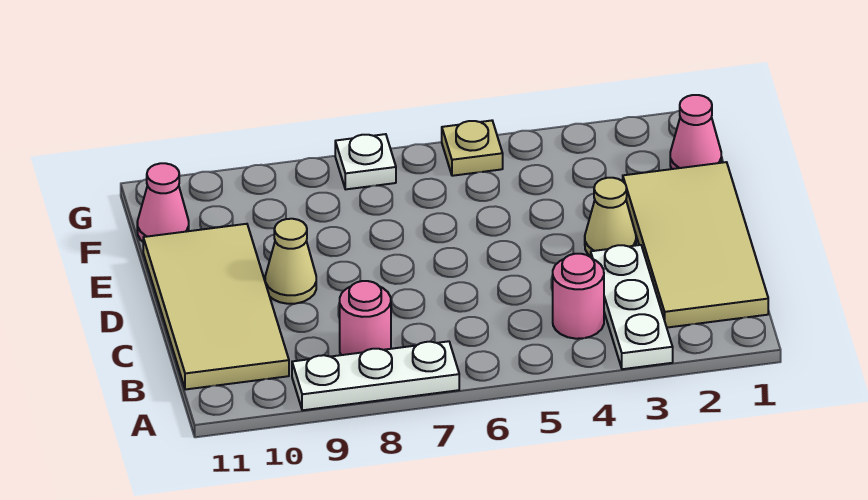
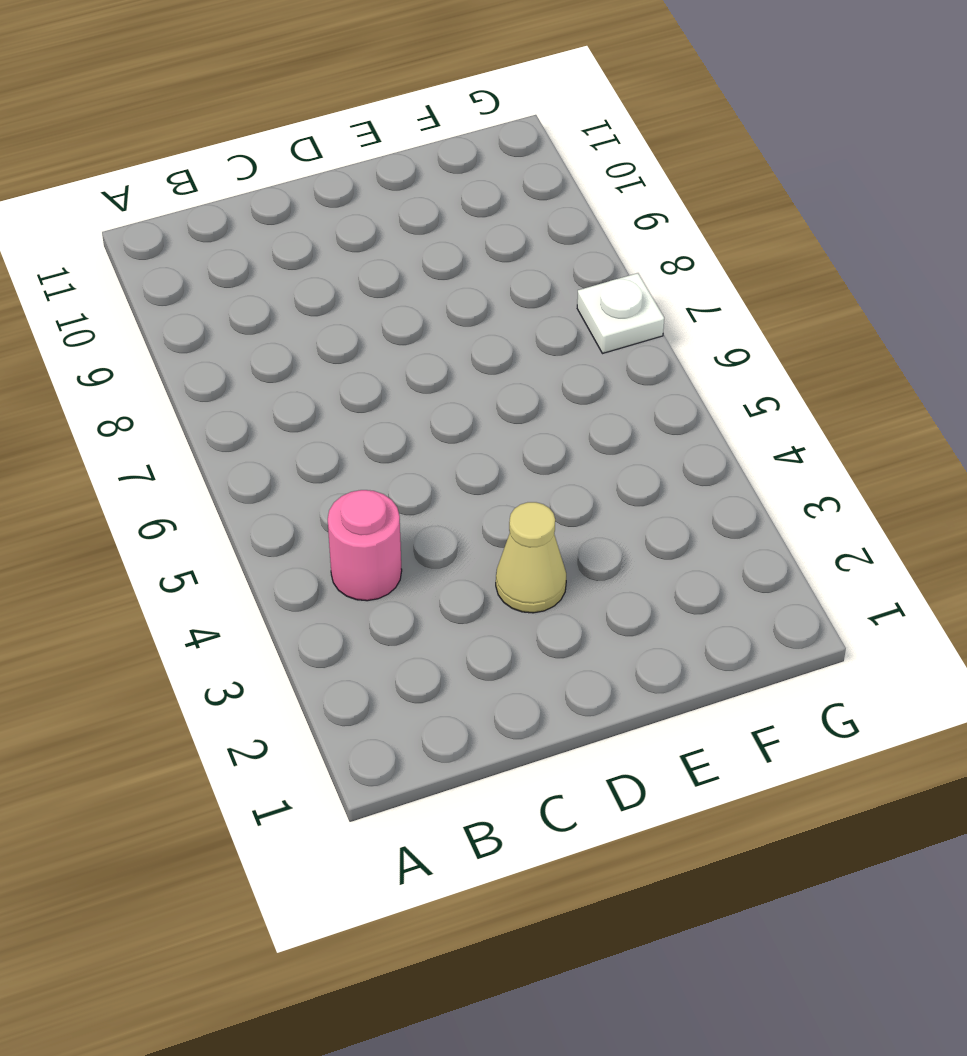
none -> white 1x3 plate [591,245,673,369]
none -> white 1x3 plate [292,341,459,410]
none -> tan 2x4 tile [623,162,768,328]

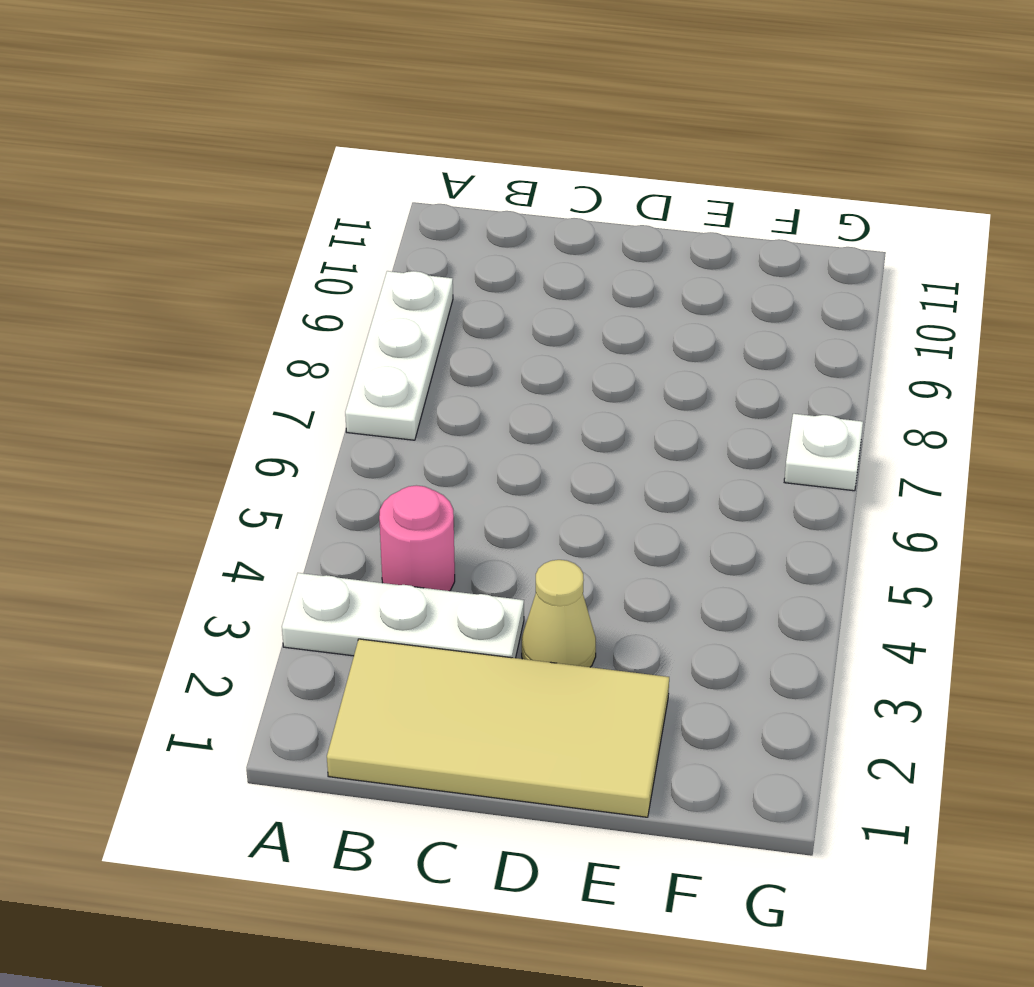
none -> pink 1x1 round brick [340,281,391,355]
none -> tan 2x4 tile [143,224,289,390]
none -> tan 1x1 cone [265,219,316,304]

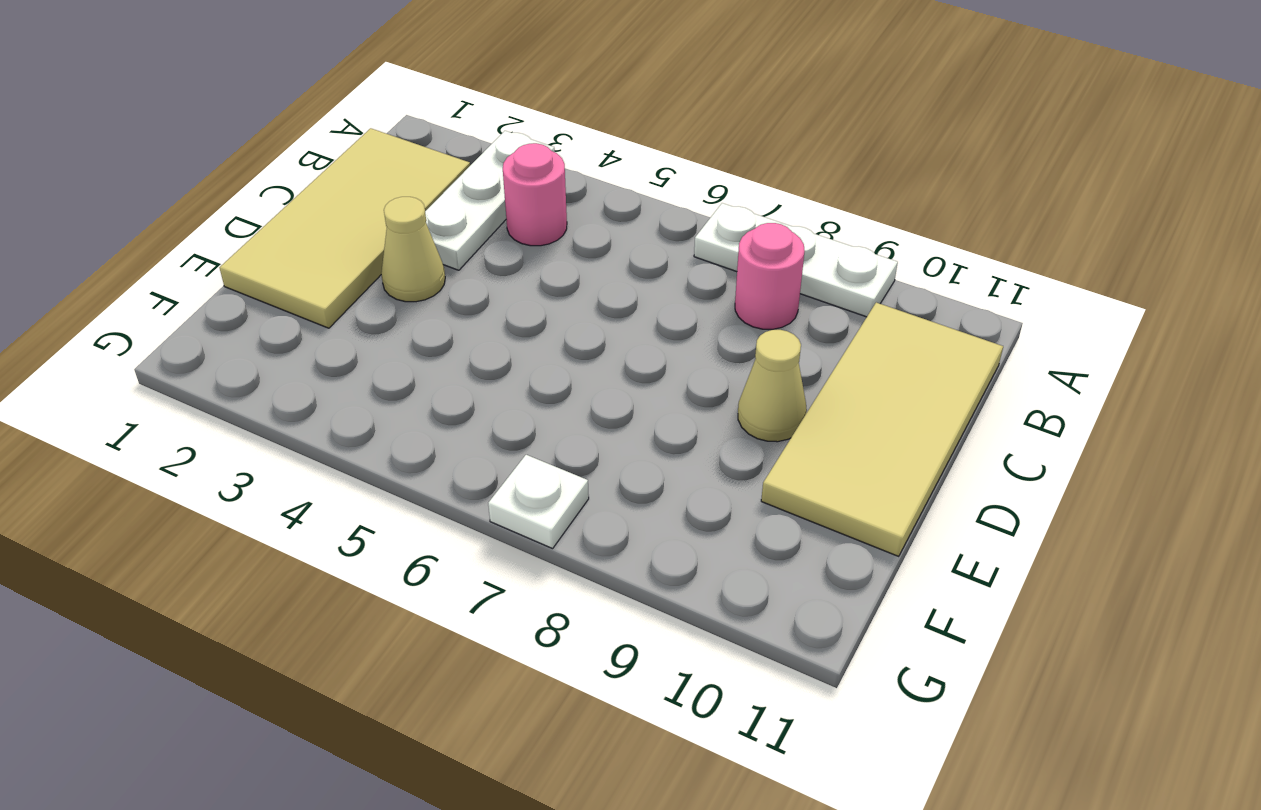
none -> pink 1x1 cone [670,95,722,169]
none -> pink 1x1 cone [137,163,189,242]
none -> tan 1x1 plate [442,121,503,176]

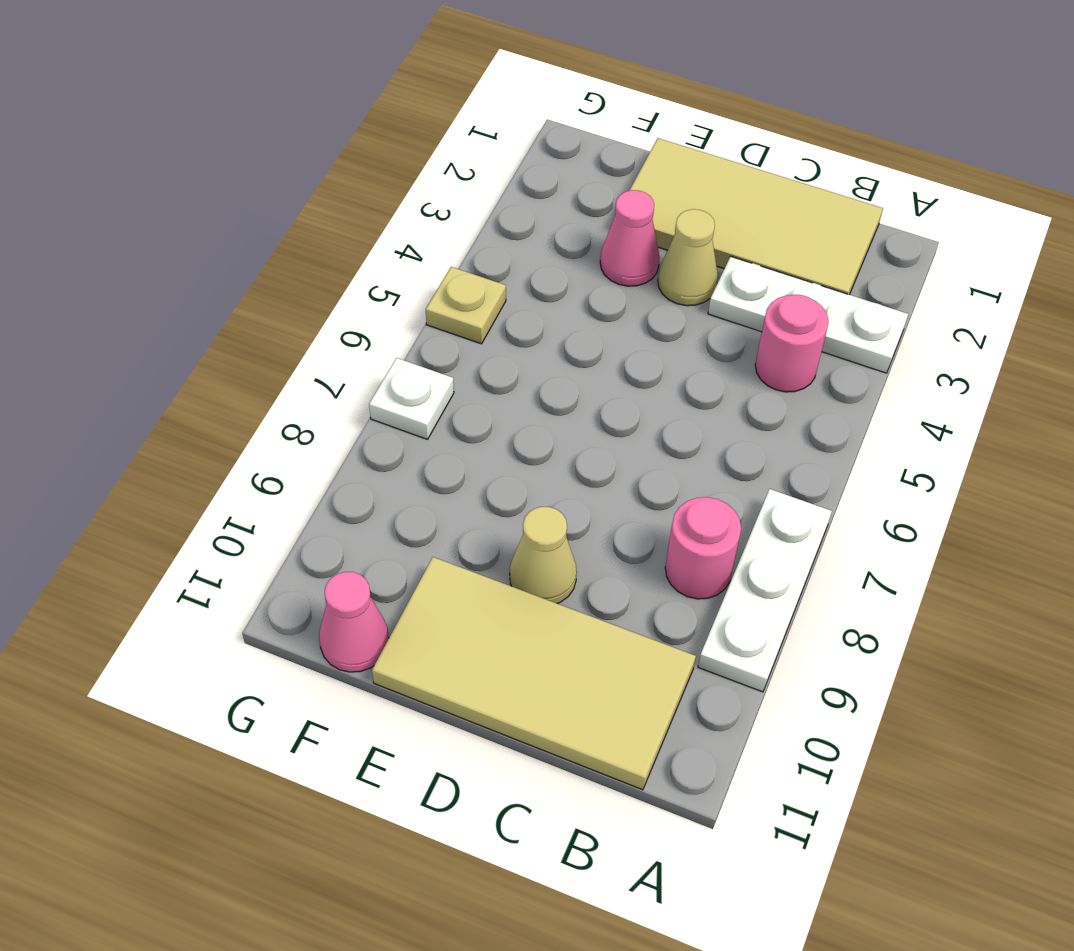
pink 1x1 cone [600,190,660,286] -> pink 1x1 cone moved to [670,95,722,169]

